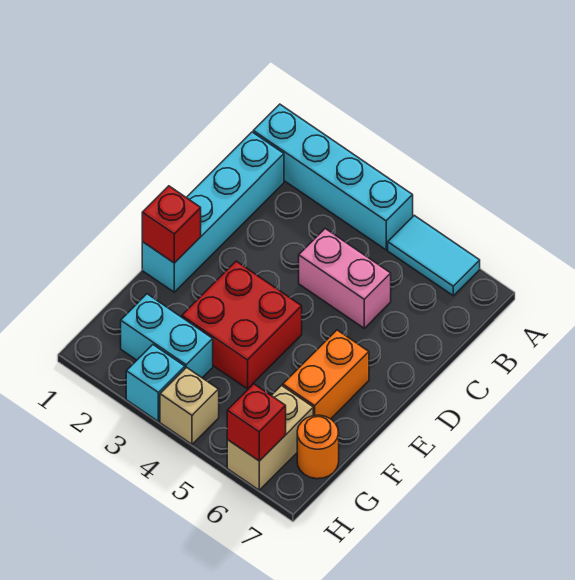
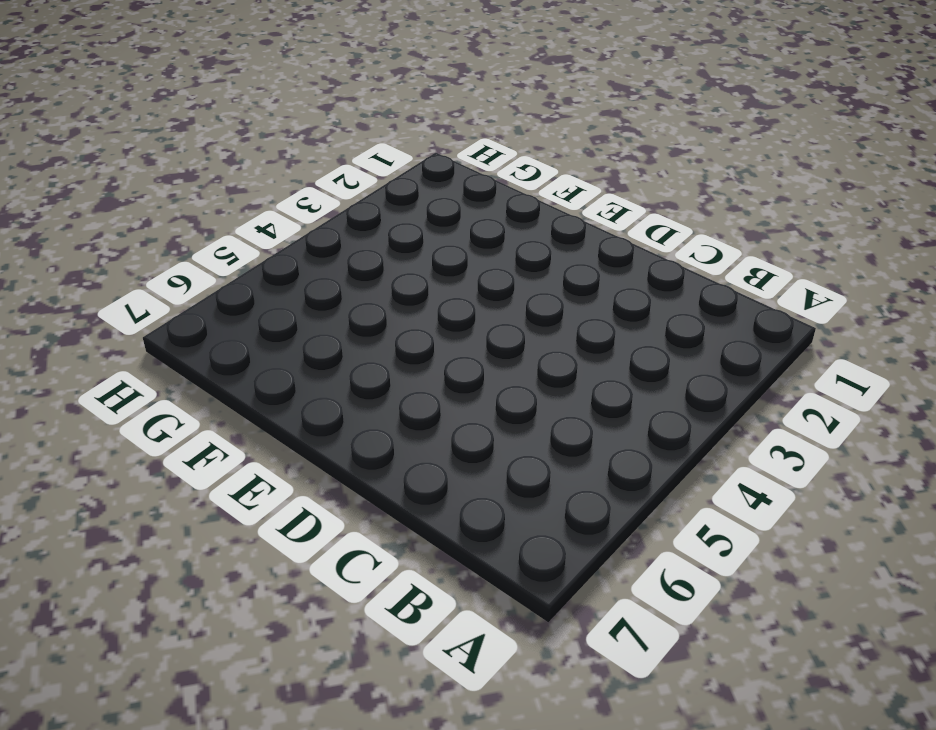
none -> cyan 1x4 brick [253,104,413,250]
none -> cyan 1x2 tile [388,215,480,296]
none -> cyan 1x4 brick [142,132,284,292]

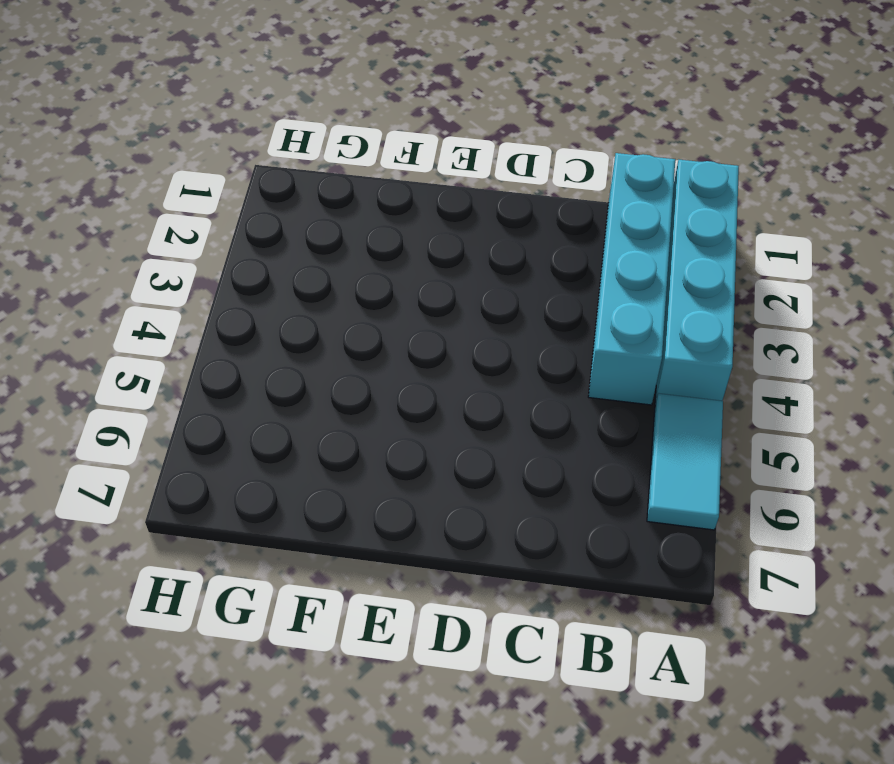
cyan 1x4 brick [588,153,675,405] -> cyan 1x4 brick turned to [142,132,284,292]
none -> pink 1x2 brick [299,229,391,328]
none -> red 2x2 brick [182,261,302,389]
none -> orange 1x2 brick [283,330,369,419]

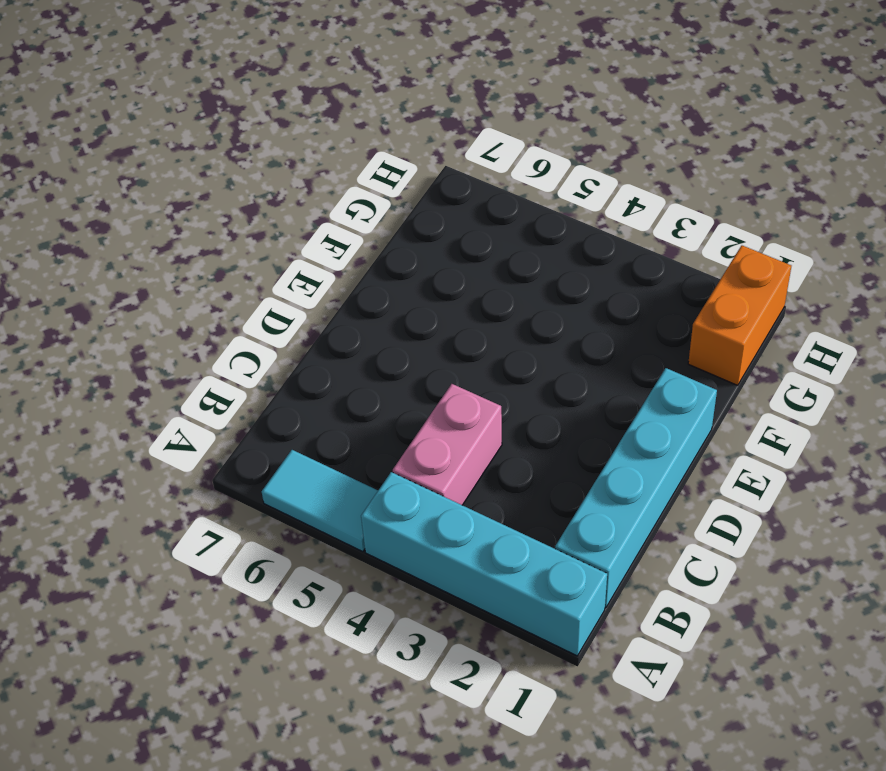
pink 1x2 brick [393,384,502,505] -> pink 1x2 brick turned to [299,229,391,328]
orange 1x2 brick [688,246,791,385] -> orange 1x2 brick moved to [283,330,369,419]
none -> red 2x2 brick [182,261,302,389]
none -> cyan 1x2 brick [121,294,213,378]
none -> tan 1x2 brick [227,386,313,490]

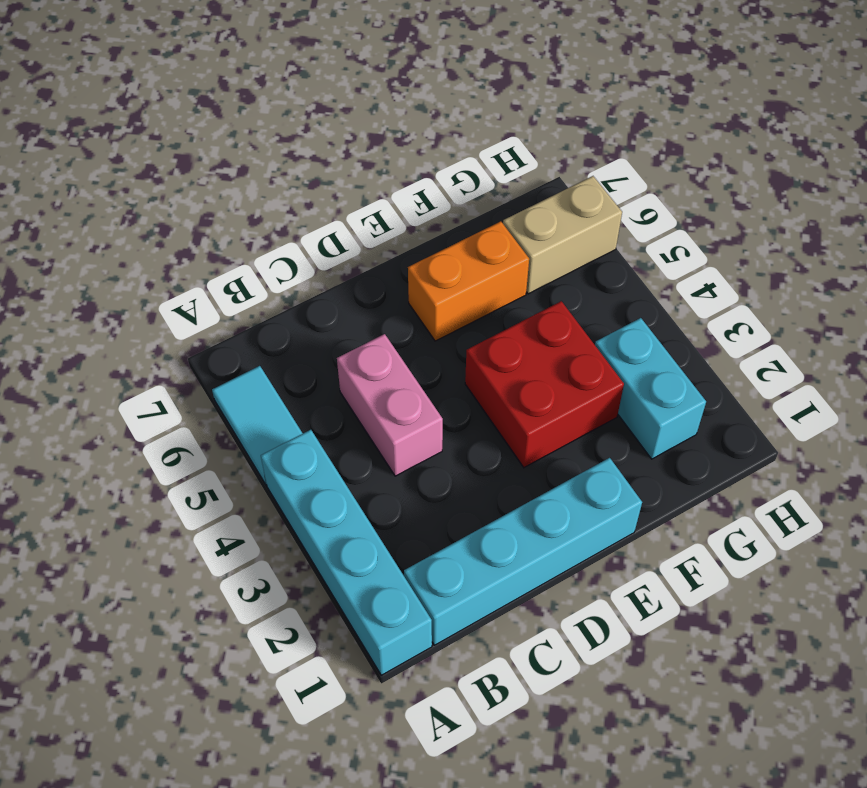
none -> orange 1x1 round brick [297,415,339,479]
none -> cyan 1x1 brick [126,345,185,421]
none -> tan 1x1 brick [160,367,219,444]

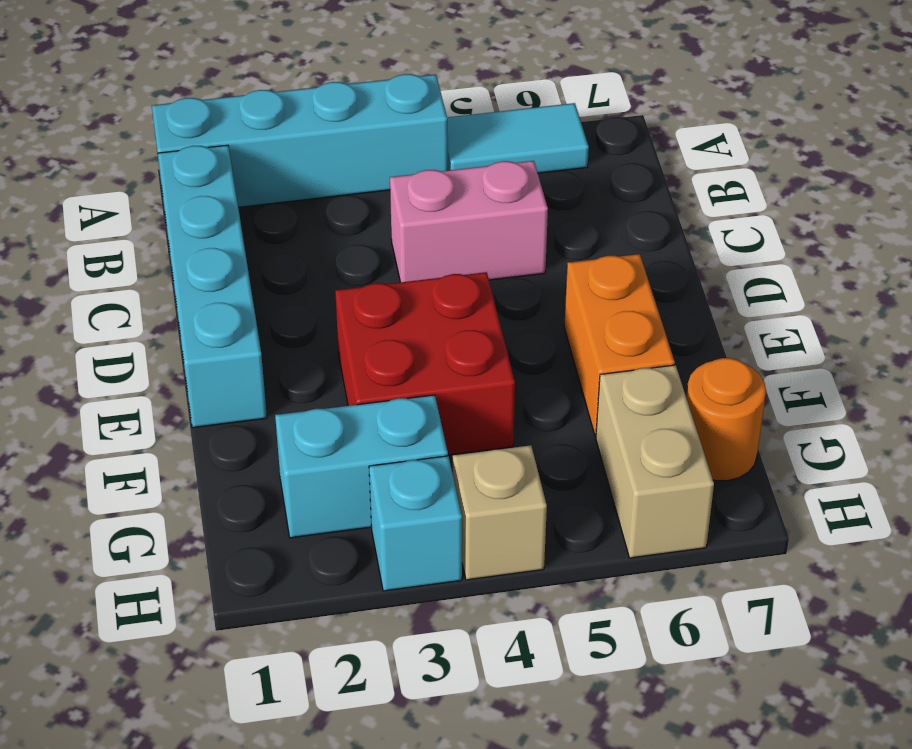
none -> red 1x1 brick [142,186,201,263]
none -> red 1x1 brick [227,384,286,461]

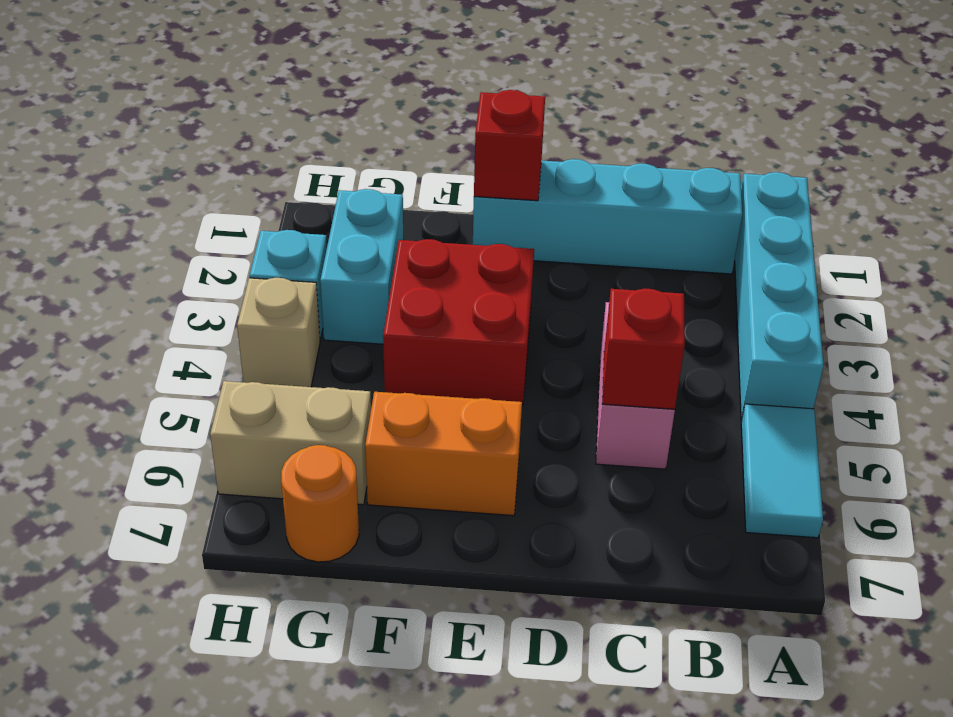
red 1x1 brick [602,289,685,409] -> red 1x1 brick moved to [227,384,286,461]

